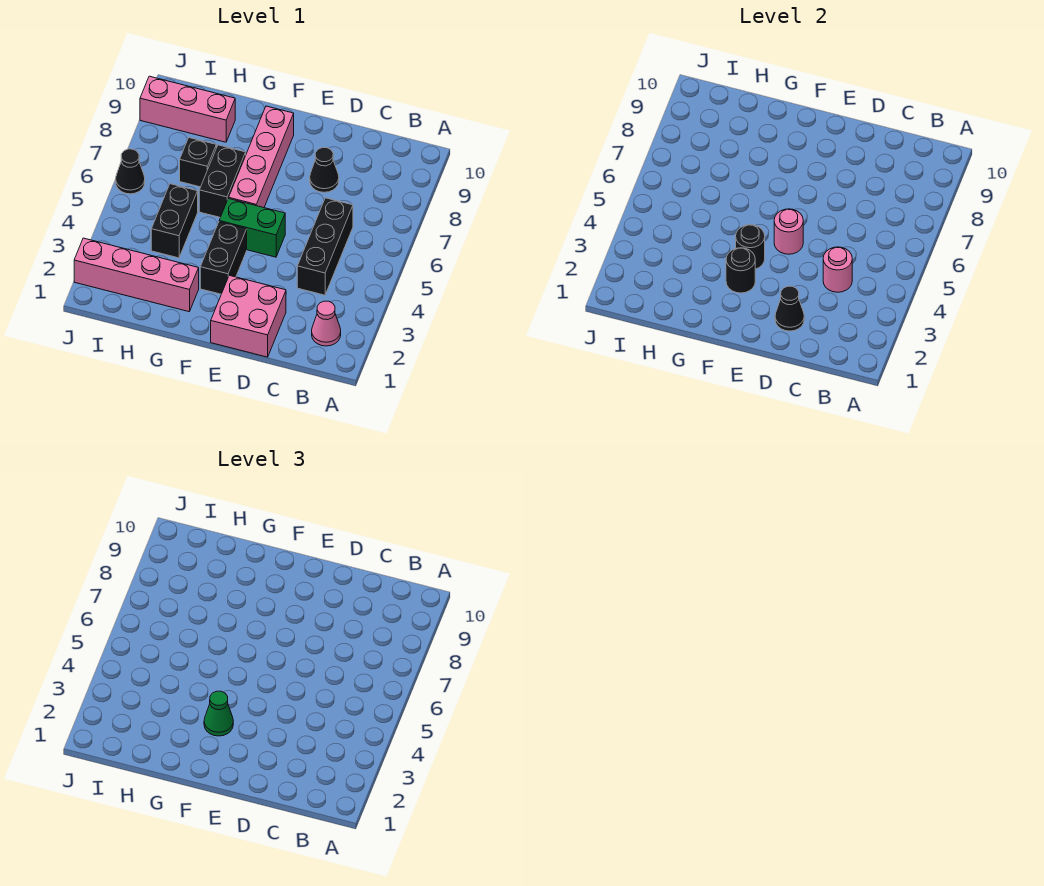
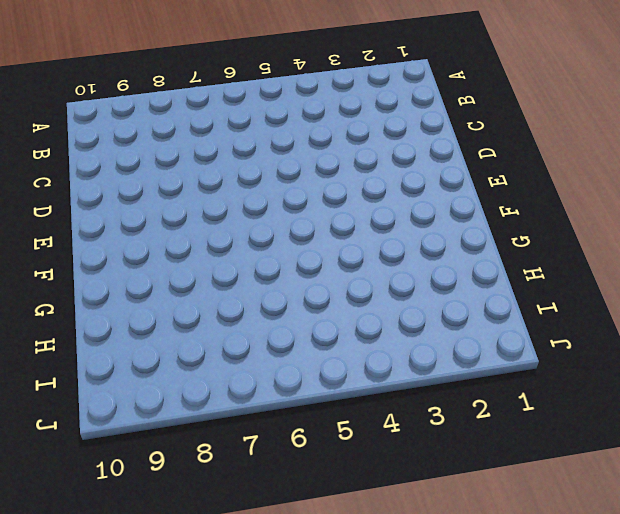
none -> pink 1x1 cone [312,301,341,346]
none -> black 1x3 brick [297,198,353,295]
none -> pink 2x2 brick [211,275,286,357]

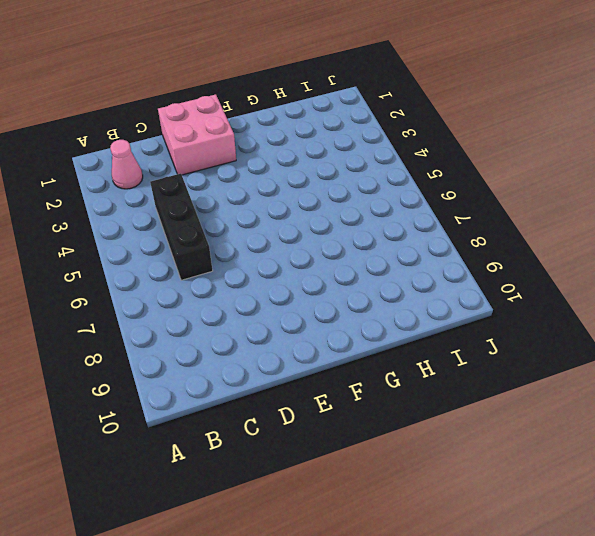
none -> black 1x1 cone [310,148,339,192]
none -> green 1x2 brick [219,199,285,257]
none -> black 1x2 brick [200,222,247,294]

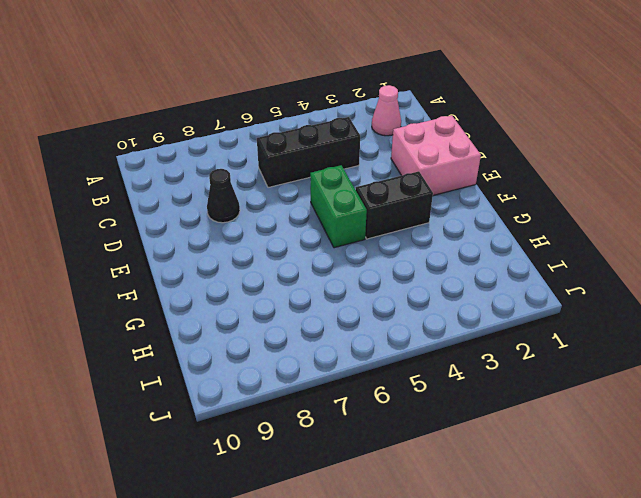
none -> pink 1x4 brick [229,106,294,208]
none -> pink 1x4 brick [74,238,199,312]
none -> black 1x2 brick [199,145,246,217]

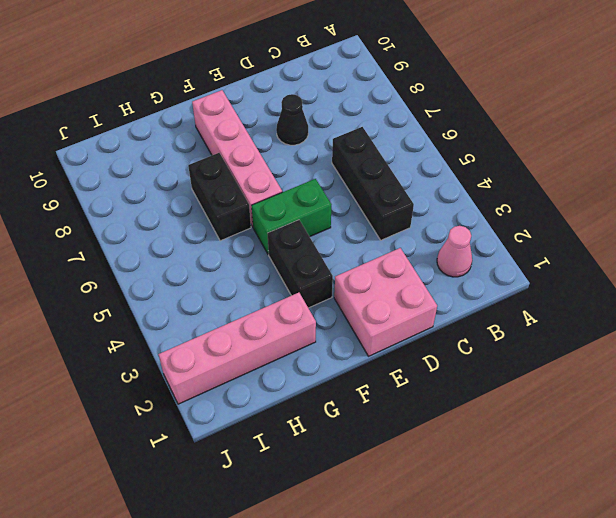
none -> black 1x2 brick [151,184,198,258]
none -> black 1x1 brick [180,138,216,187]
none -> pink 1x3 brick [140,76,235,142]

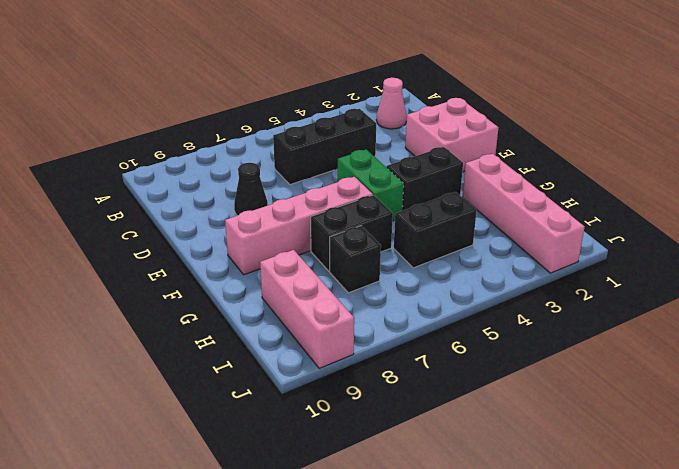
none -> black 1x1 cone [116,149,145,194]
none -> pink 1x1 round brick [823,247,852,292]
none -> black 1x1 cone [775,286,804,331]

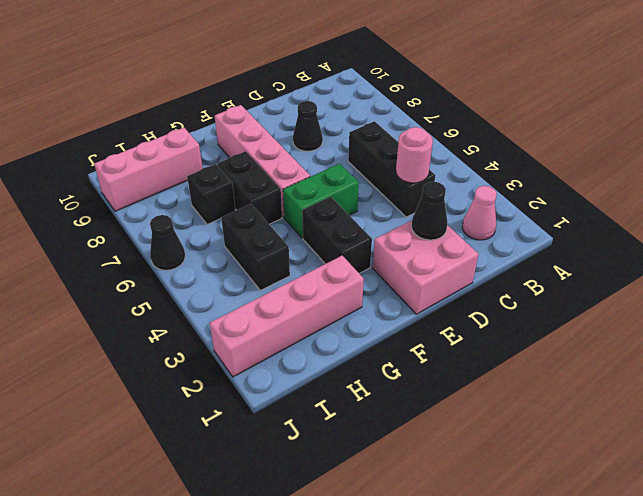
none -> pink 1x1 round brick [774,209,803,254]
none -> black 1x1 round brick [726,248,755,293]
none -> black 1x1 round brick [736,225,765,269]

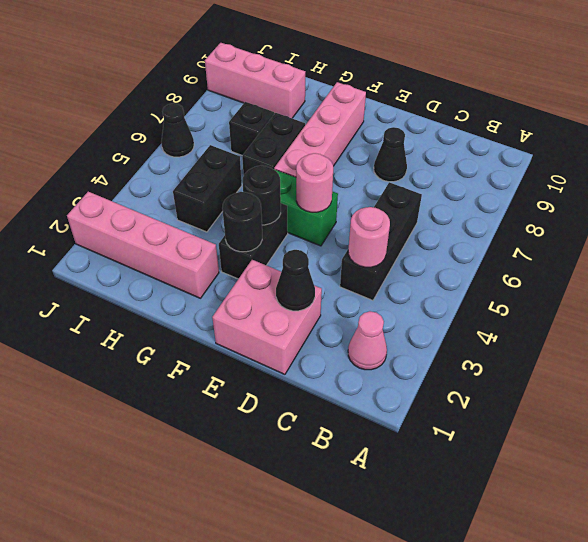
none -> green 1x1 cone [204,691,233,736]

